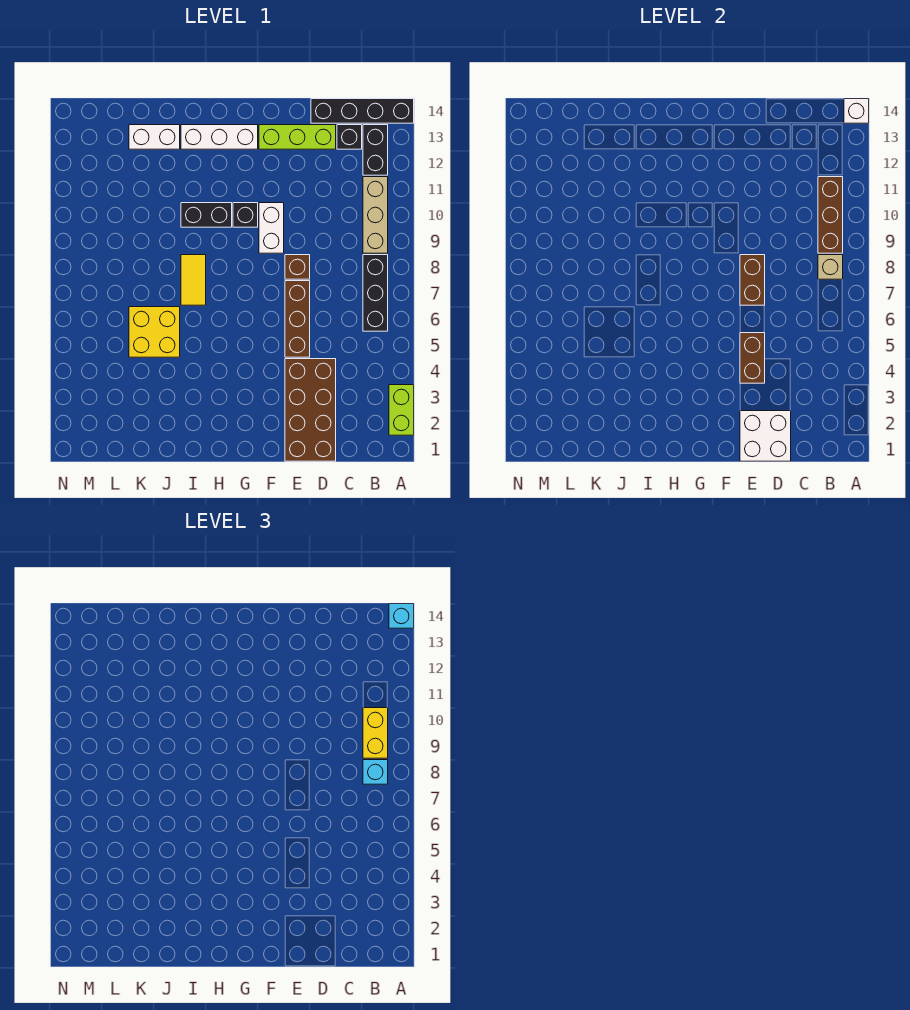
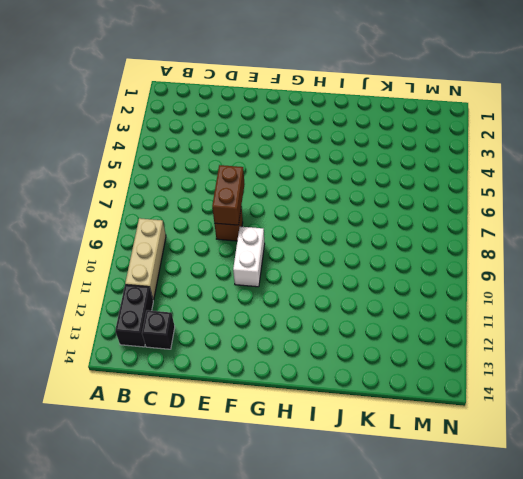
none -> lime 1x2 brick [389,385,414,435]
none -> black 1x4 brick [311,99,414,123]
none -> black 1x3 brick [363,255,388,331]

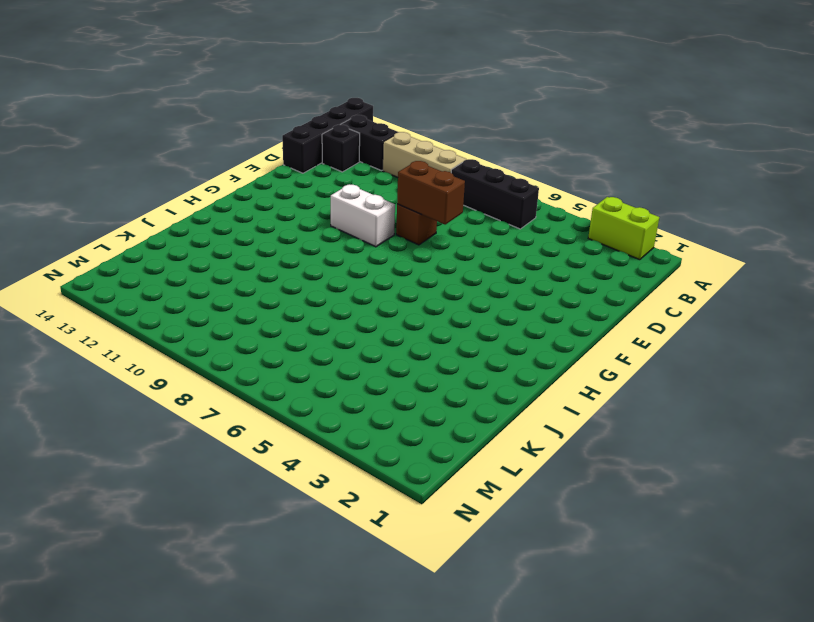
none -> brown 2x4 brick [285,359,336,461]
none -> lime 1x3 brick [259,125,336,149]
none -> brown 1x3 brick [285,281,310,357]

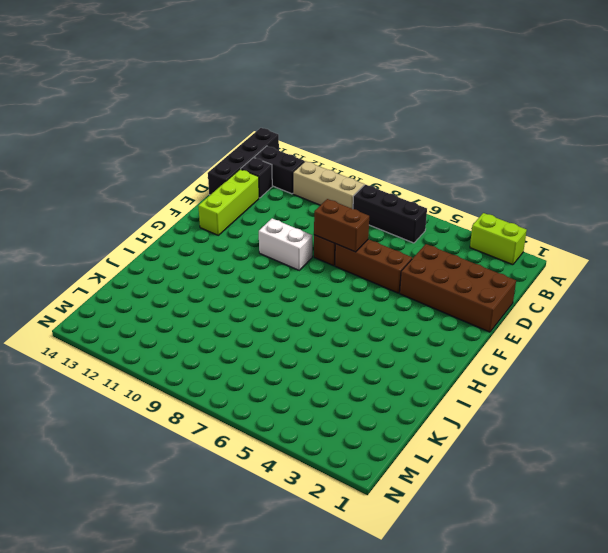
none -> black 1x1 brick [233,203,258,227]
none -> white 1x3 brick [181,125,258,149]
none -> black 1x2 brick [181,203,232,227]

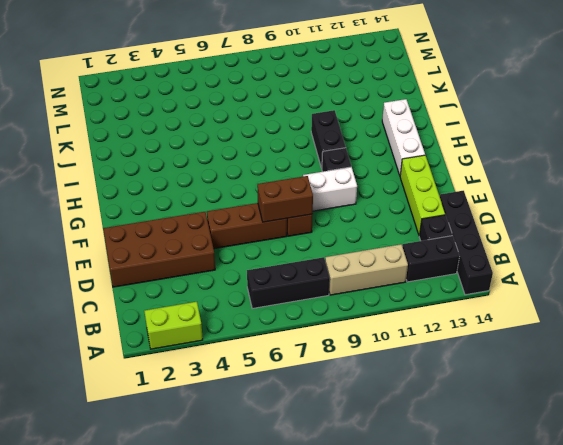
none -> yellow 1x2 tile [181,255,206,305]
none -> yellow 2x2 brick [129,307,180,357]
none -> white 1x2 brick [129,125,180,149]

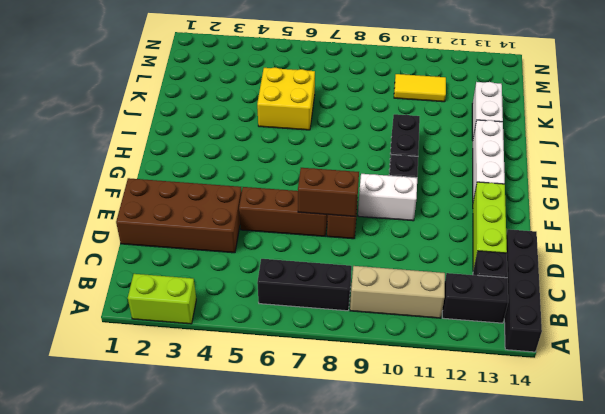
yellow 1x2 tile [394,74,446,102] -> yellow 1x2 tile moved to [181,255,206,305]
none -> white 1x1 brick [844,99,869,123]
none -> tan 1x1 brick [818,255,843,279]
none -> brown 1x3 brick [818,177,843,253]

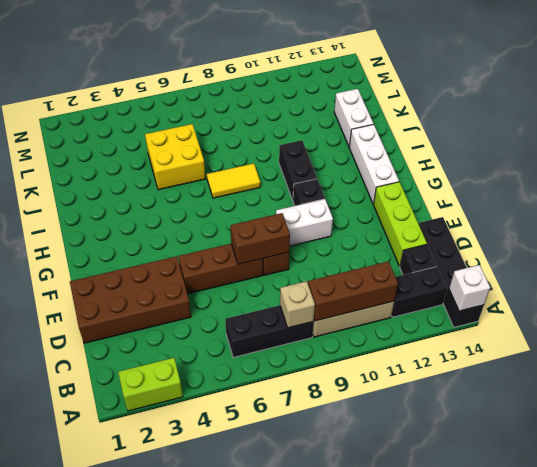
none -> white 2x2 brick [740,411,791,461]
none -> brown 1x2 brick [740,333,765,383]
none -> cyan 1x1 brick [389,604,414,628]

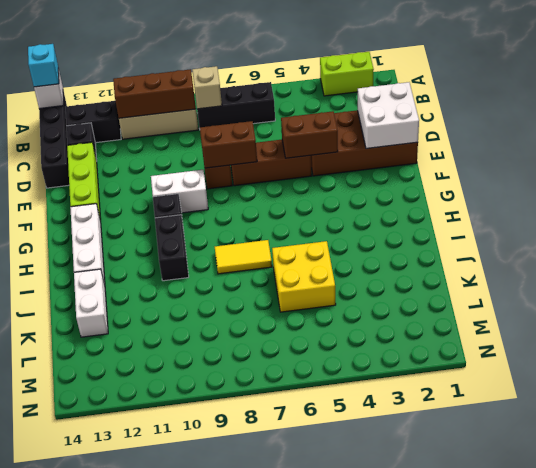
none -> cyan 1x1 brick [363,760,388,784]
none -> yellow 1x2 brick [363,708,388,758]

